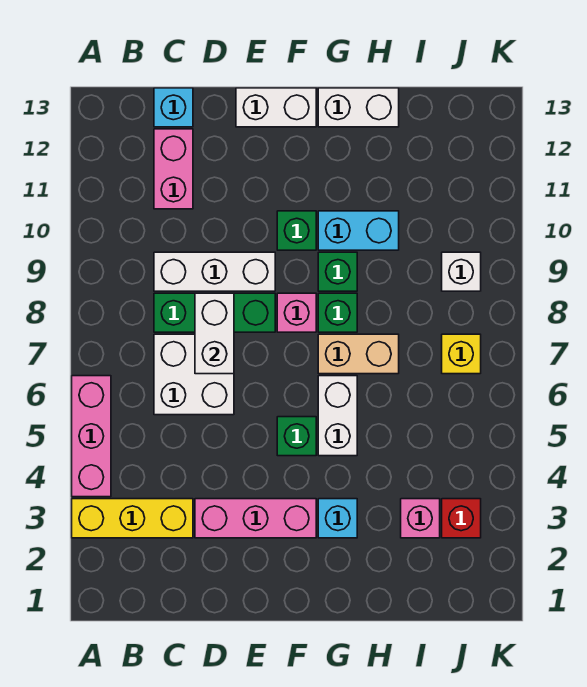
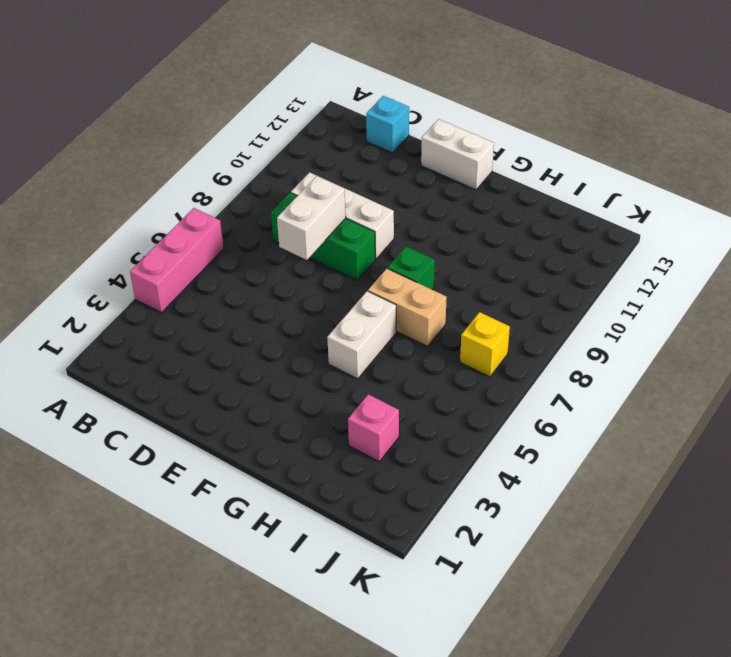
none -> yellow 1x3 brick [72,499,193,538]
none -> white 2x2 brick [154,334,234,415]
none -> pink 1x2 brick [154,129,193,209]

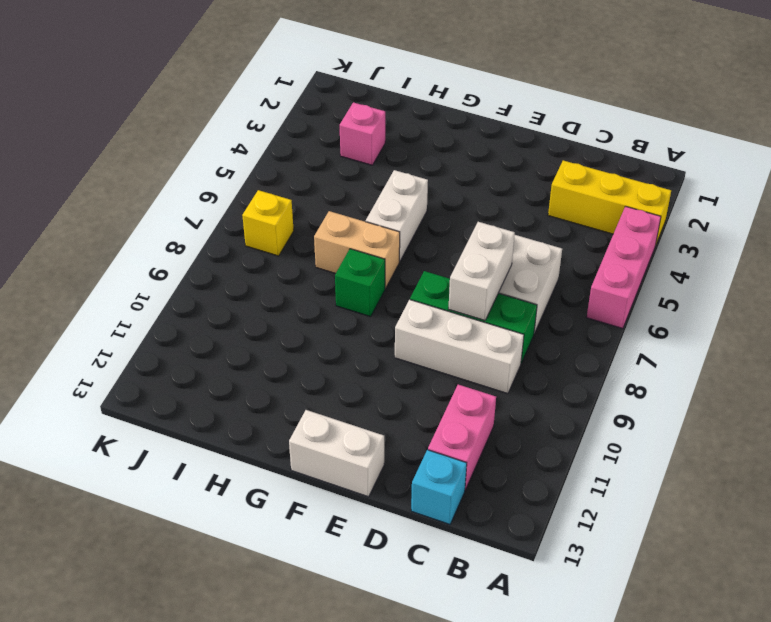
none -> pink 1x3 brick [195,499,316,538]
none -> green 1x1 brick [277,417,316,456]
none -> pink 1x1 brick [277,293,316,332]

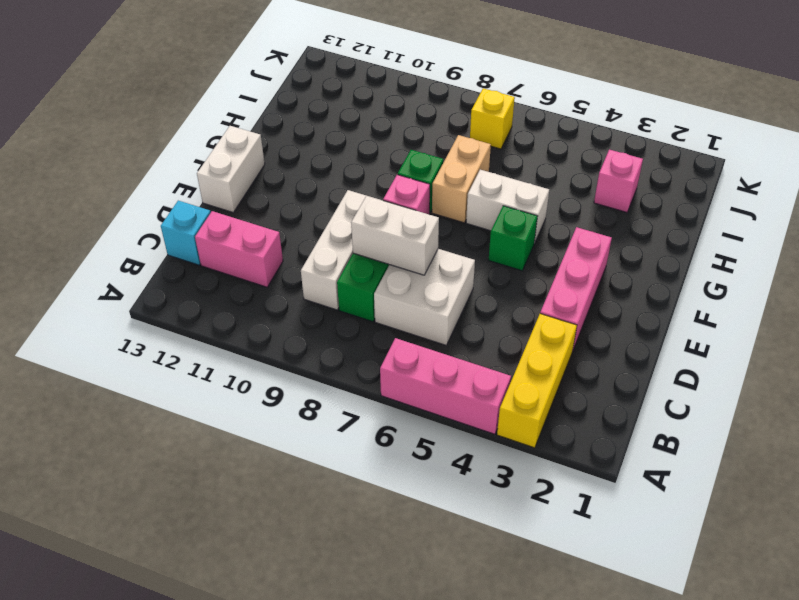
none -> green 1x1 brick [277,211,316,250]
none -> cyan 1x1 brick [318,499,357,538]
none -> green 1x1 brick [318,252,357,291]

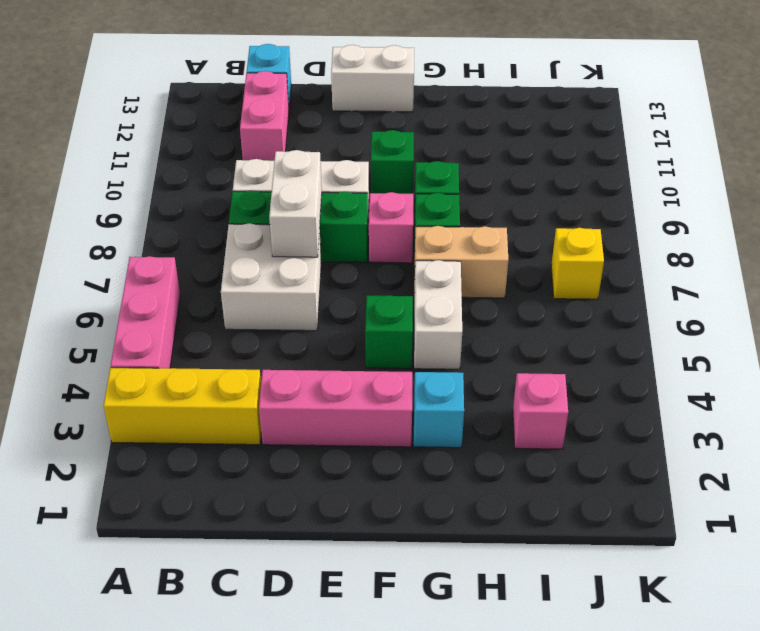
none -> cyan 1x2 brick [318,211,399,250]
none -> white 1x2 brick [318,88,399,127]
none -> red 1x1 brick [442,499,481,538]

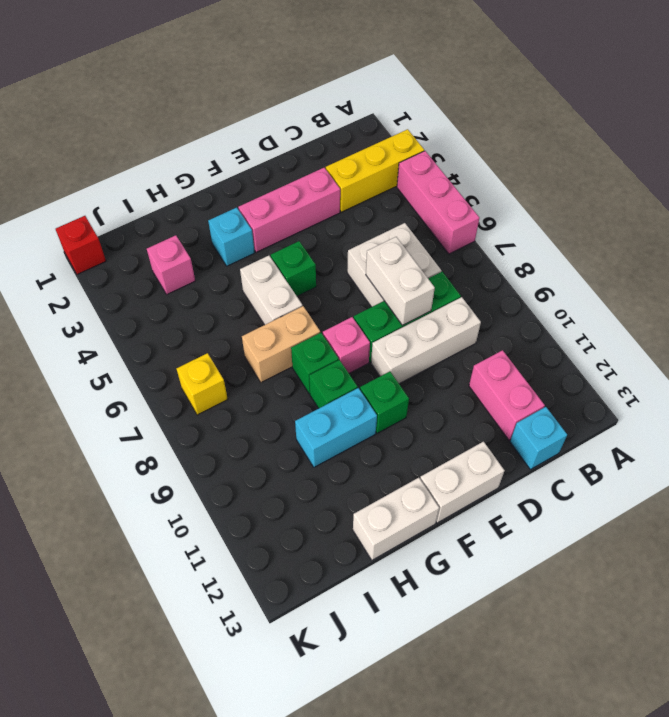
red 1x1 brick [56,216,106,274] -> red 1x1 brick moved to [442,499,481,538]
none -> white 1x1 brick [442,252,481,291]

